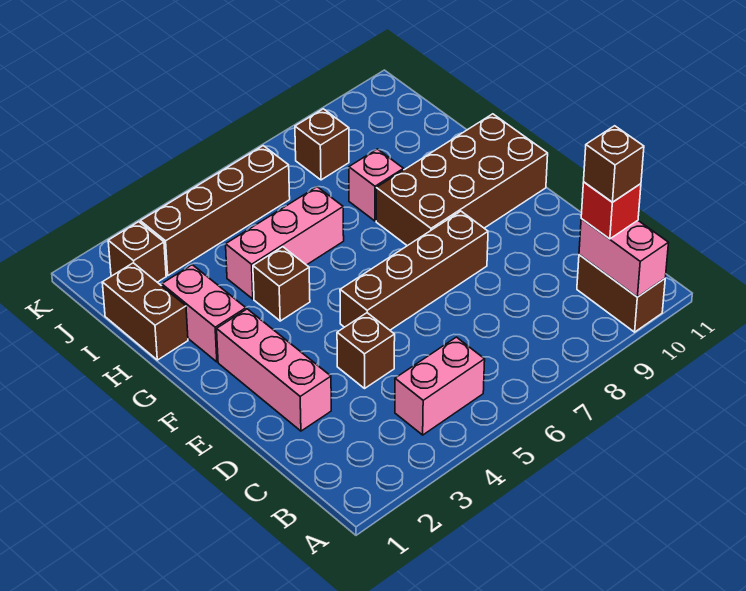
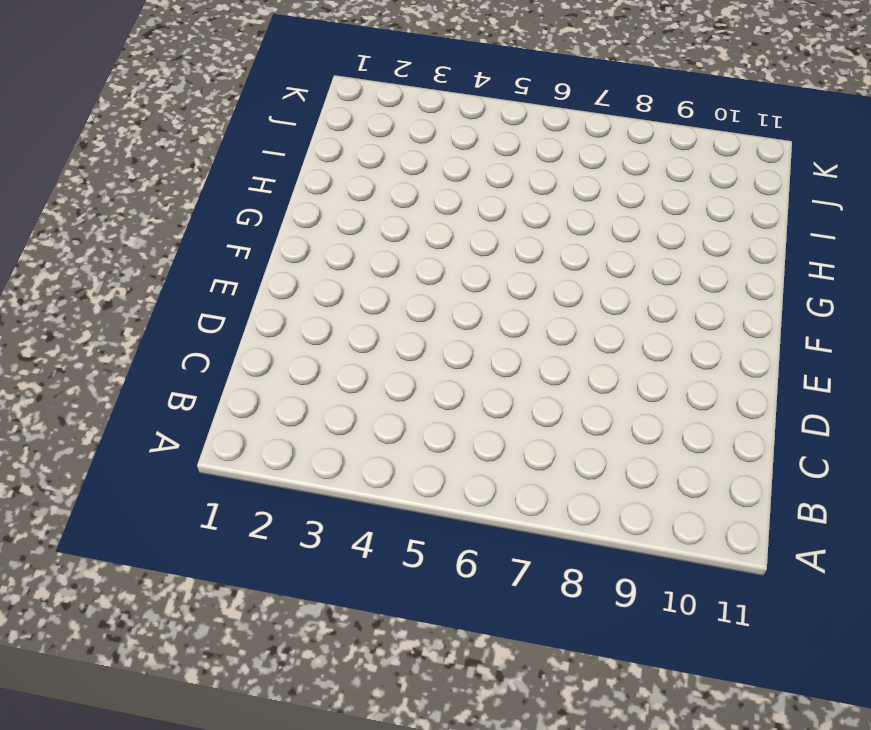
none -> brown 1x2 brick [577,255,665,332]
none -> pink 1x2 brick [395,337,485,435]
none -> pink 1x3 brick [217,309,331,431]

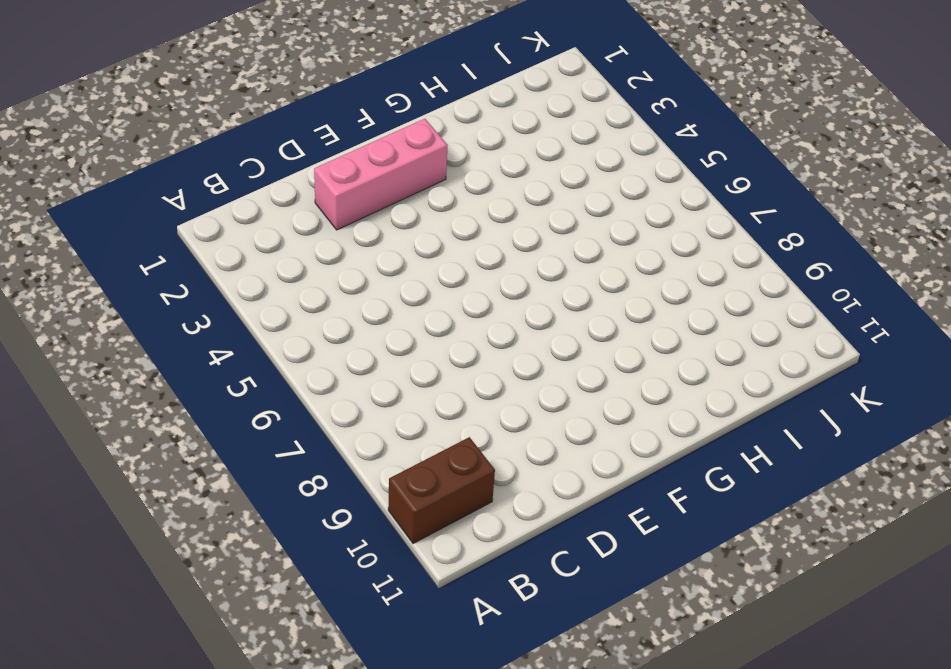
none -> pink 1x2 brick [395,337,485,435]
none -> brown 1x1 brick [337,313,395,388]
none -> brown 1x4 brick [340,211,488,330]

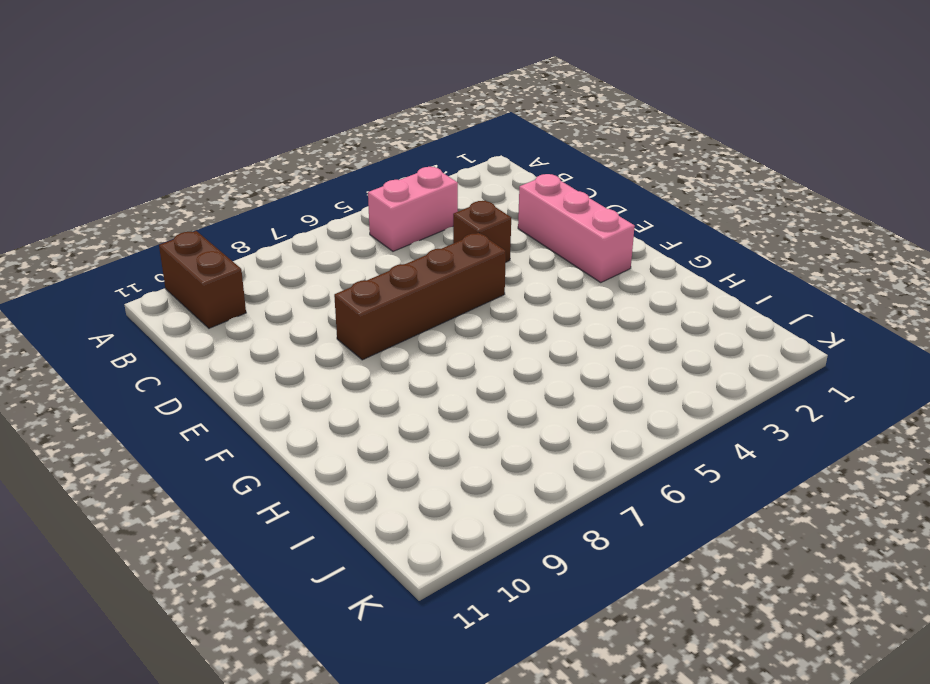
none -> brown 2x4 brick [376,114,548,246]
none -> pink 1x2 brick [162,265,246,362]
none -> brown 1x1 brick [253,247,310,321]

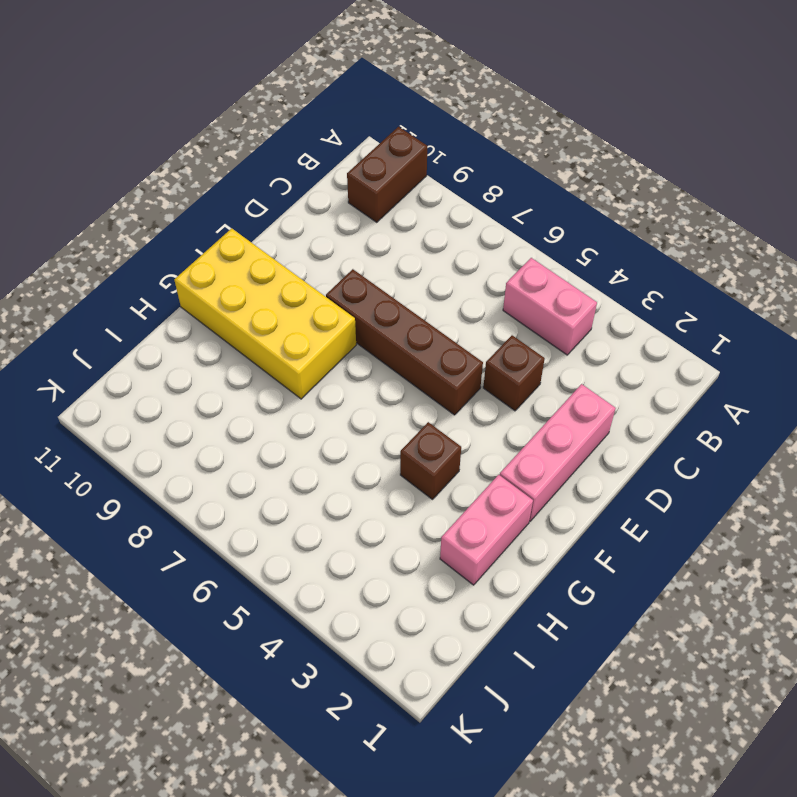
yellow 2x4 brick [174,228,356,399] -> brown 2x4 brick [376,114,548,246]
none -> brown 1x2 brick [102,263,188,360]
none -> pink 1x3 brick [226,187,344,299]
none -> pink 1x1 brick [349,149,404,221]

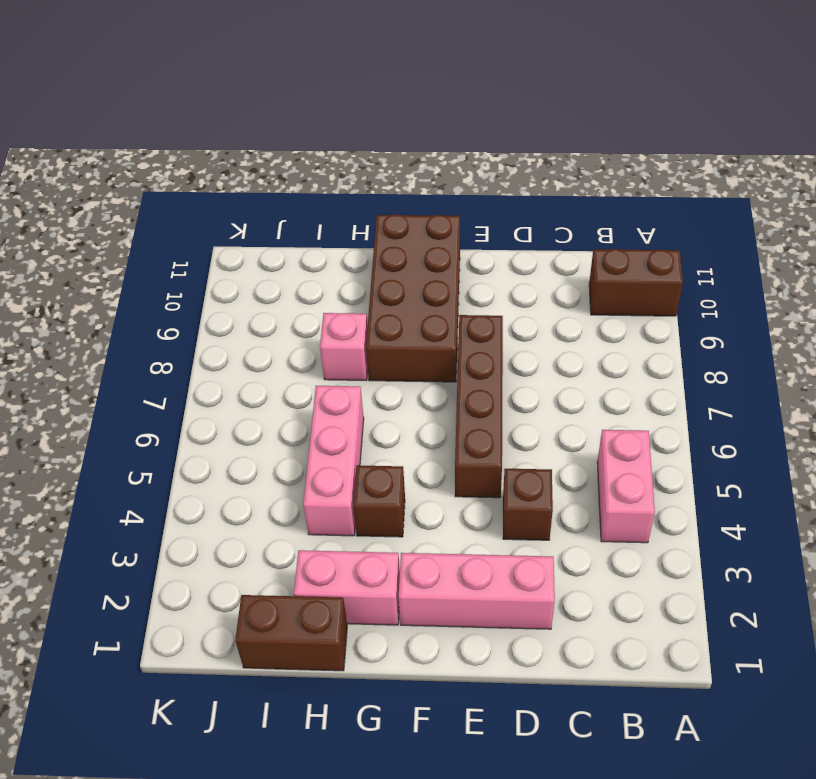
none -> brown 1x1 brick [108,222,166,282]
none -> brown 1x4 brick [140,146,290,275]
none -> brown 1x1 brick [295,109,349,180]

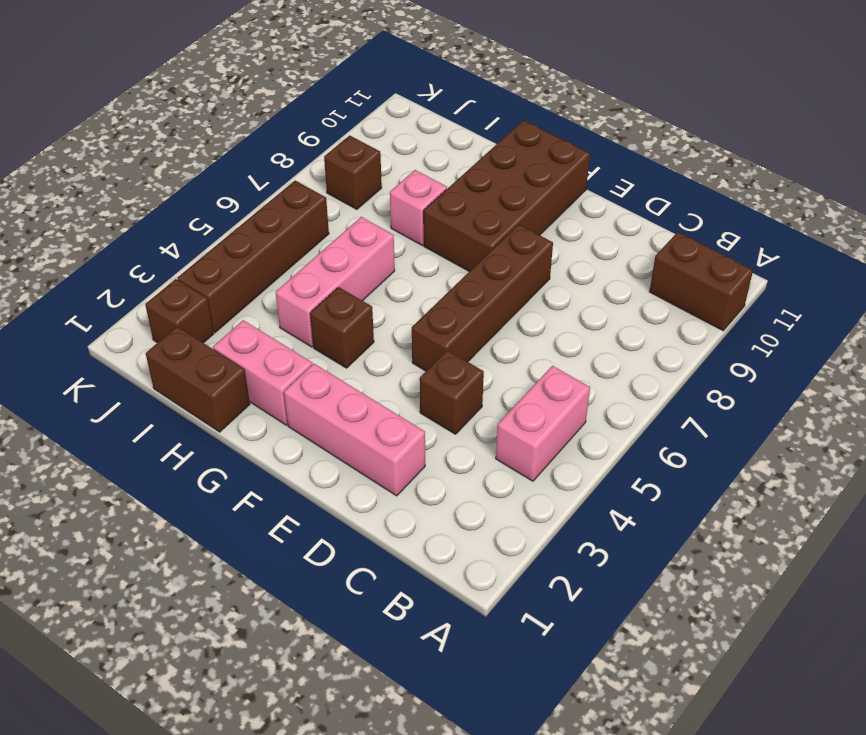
none -> pink 1x2 brick [579,219,668,297]
none -> red 1x1 brick [581,182,641,239]
none -> brown 1x1 brick [584,126,644,202]

